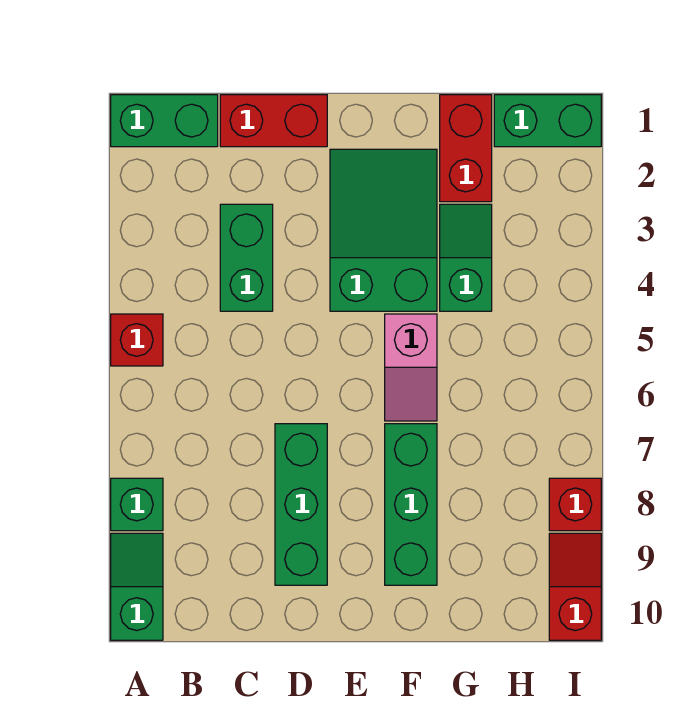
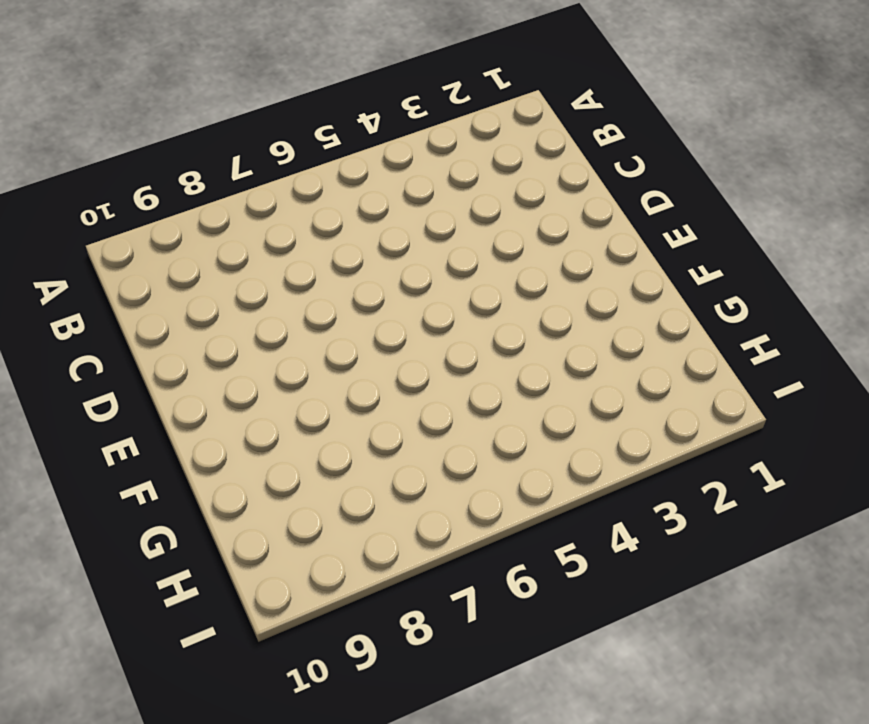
none -> green 1x2 brick [111,95,218,147]
none -> red 1x1 brick [111,314,163,366]
none -> green 1x1 brick [111,478,163,531]

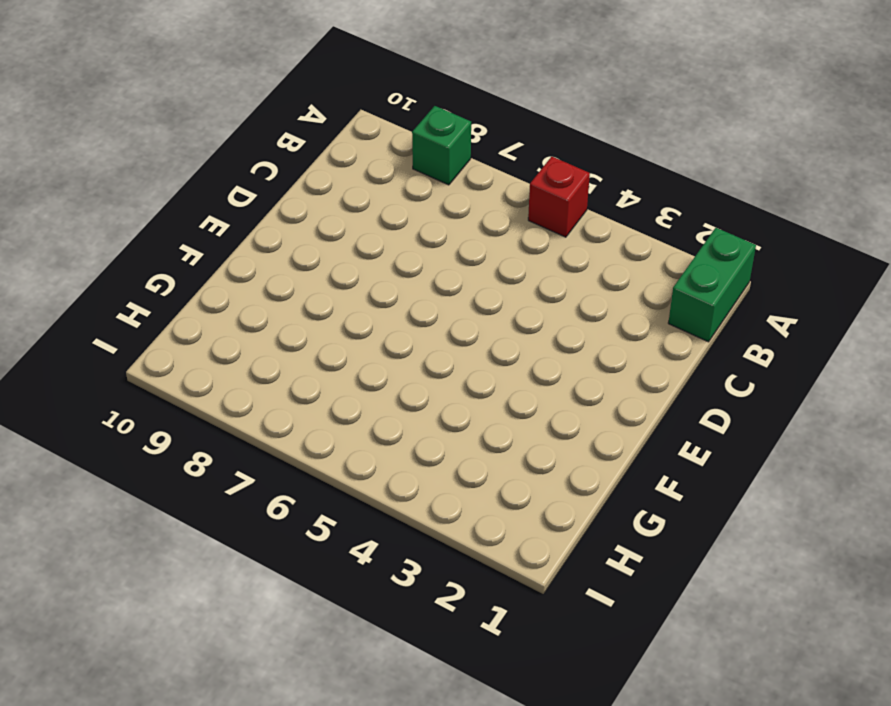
none -> green 1x2 slope [111,533,163,640]
none -> red 1x2 brick [220,95,327,147]
none -> green 1x2 brick [220,204,273,311]

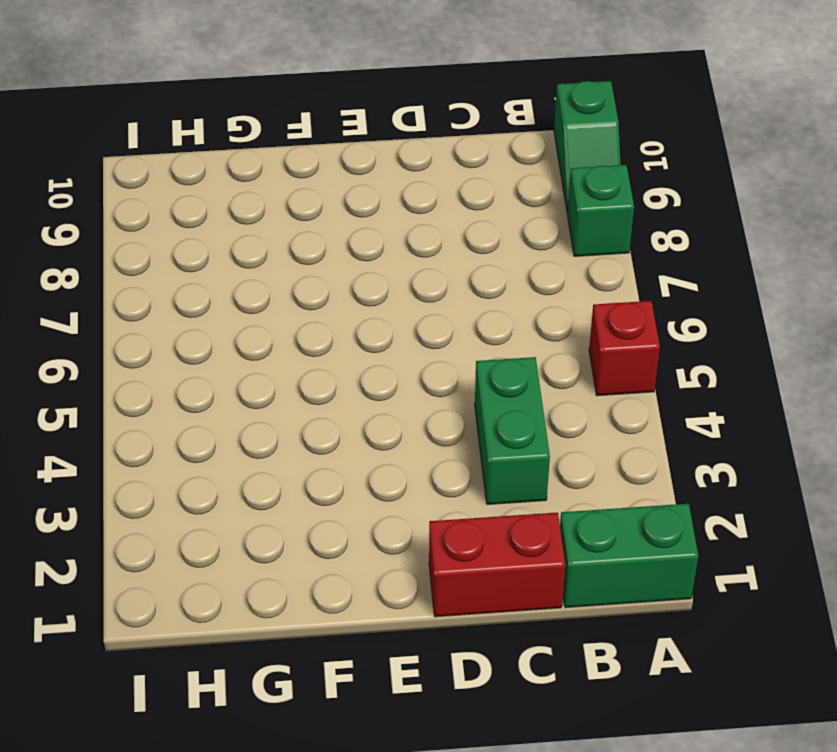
none -> green 1x3 brick [275,424,327,585]
none -> green 2x3 slope [330,149,437,311]
none -> pink 1x2 slope [385,314,437,421]

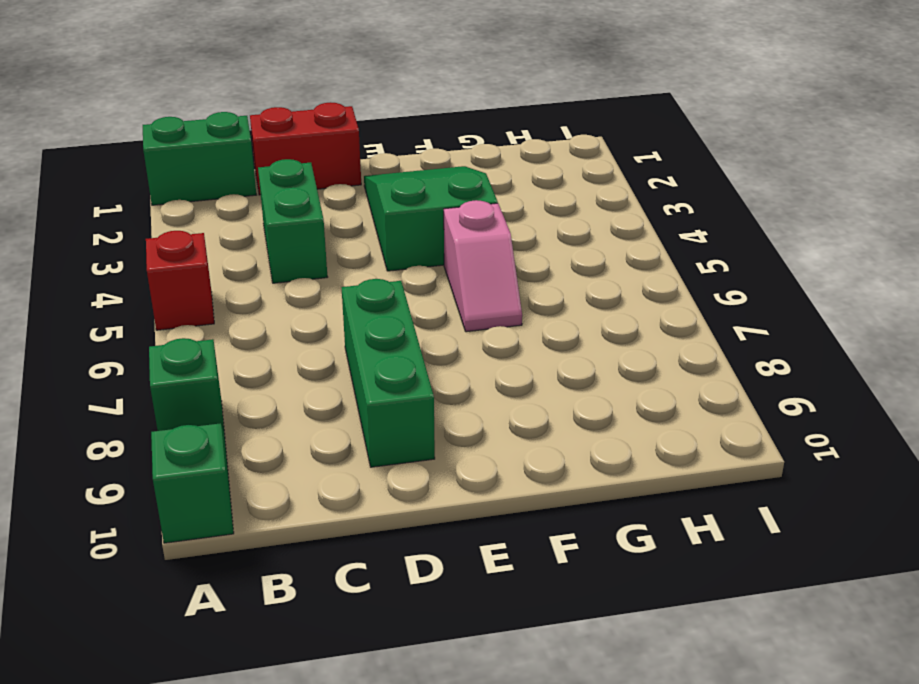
none -> green 1x3 brick [385,424,437,585]
none -> red 1x2 brick [440,95,492,202]
none -> green 1x2 slope [440,204,492,311]

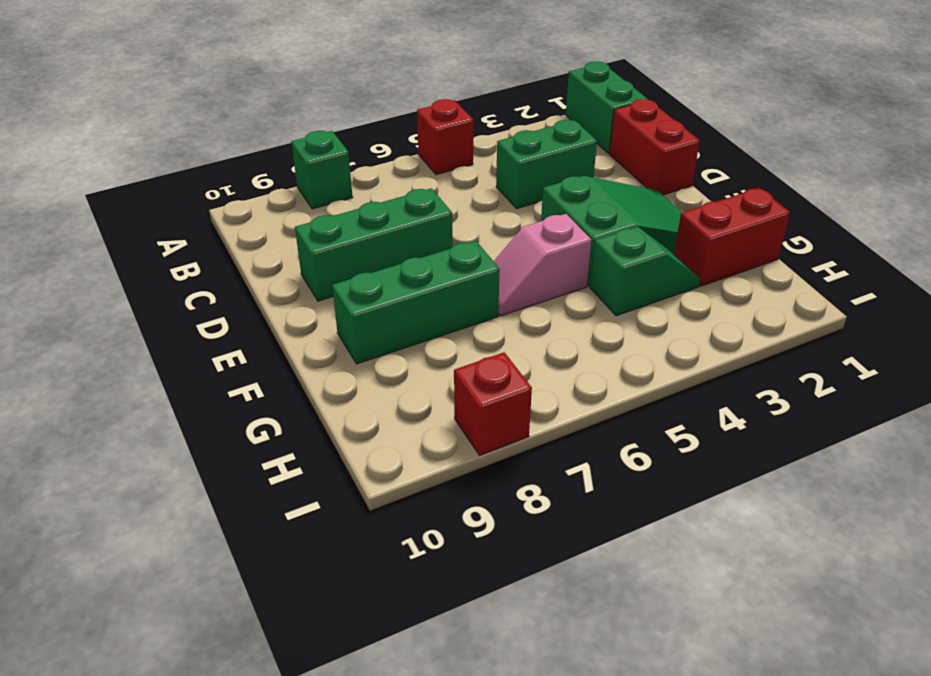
none -> green 1x2 slope [111,533,163,640]
none -> green 1x2 brick [494,95,601,147]
none -> red 1x2 slope [549,533,601,640]

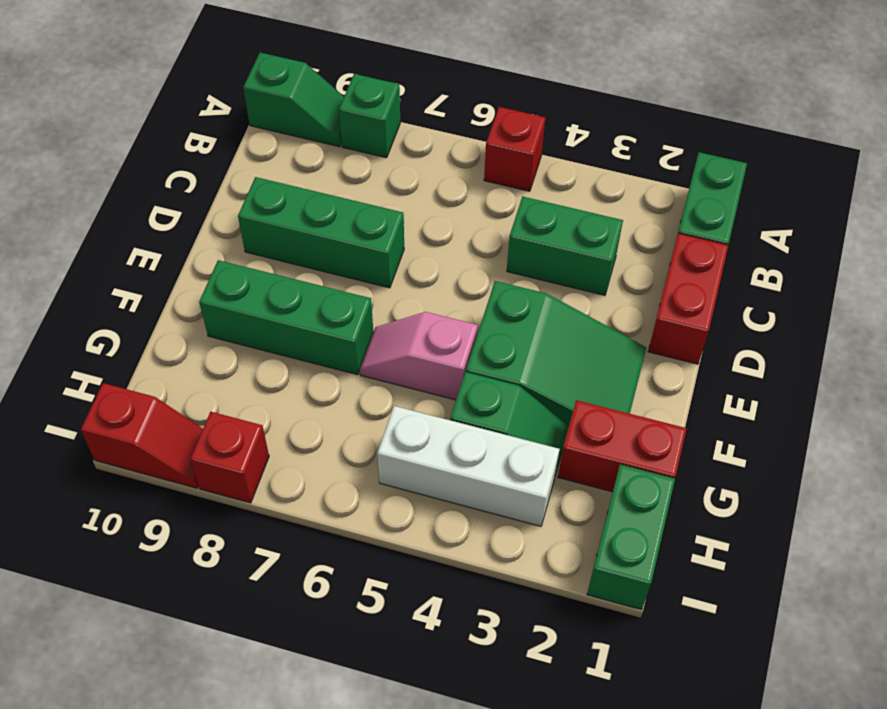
white 1x3 brick [377,406,559,526] -> none

